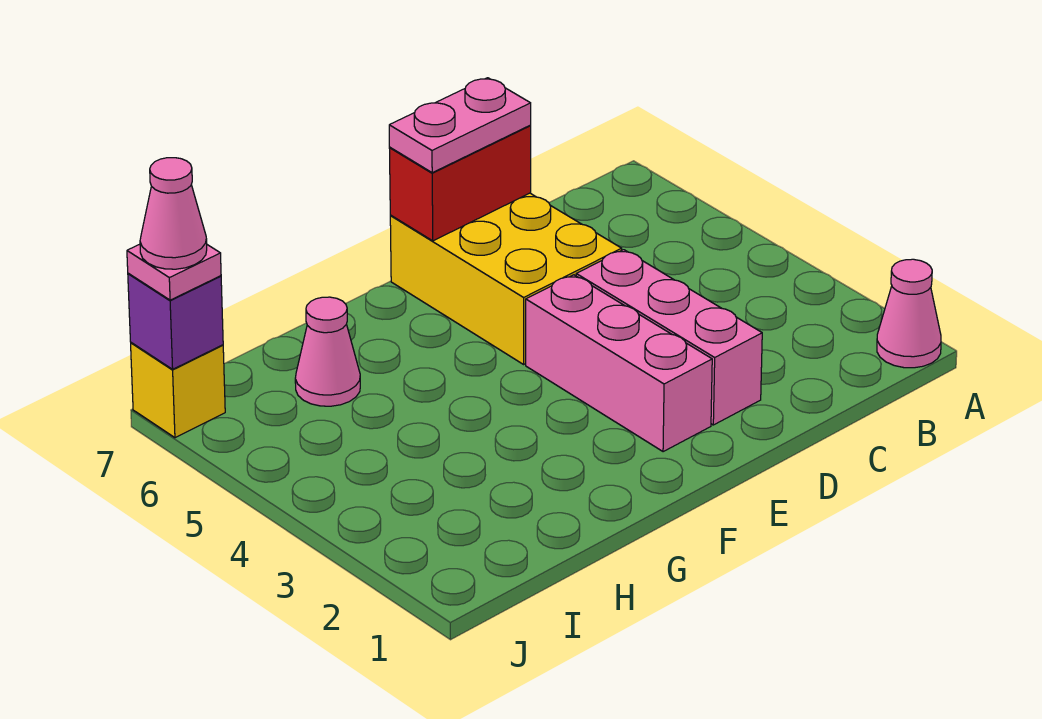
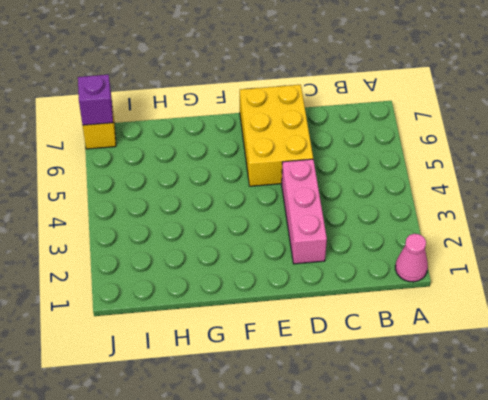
none -> pink 1x3 brick [526,275,712,452]
none -> pink 1x1 cone [295,297,360,406]

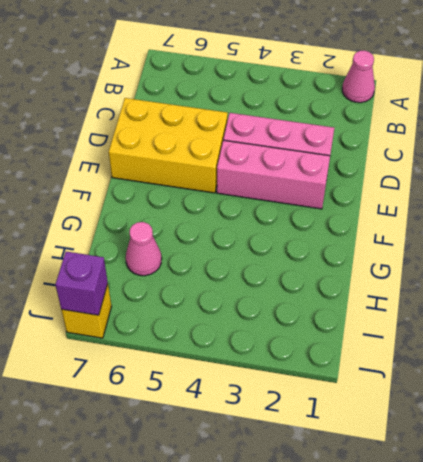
none -> red 1x2 brick [389,126,531,241]
none -> pink 1x2 plate [389,78,531,173]

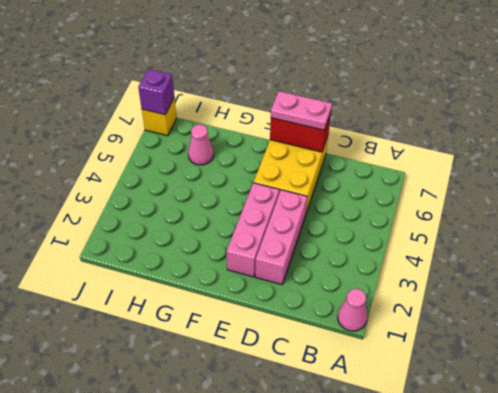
none -> pink 1x1 plate [127,244,221,300]
none -> pink 1x1 cone [140,158,207,269]

